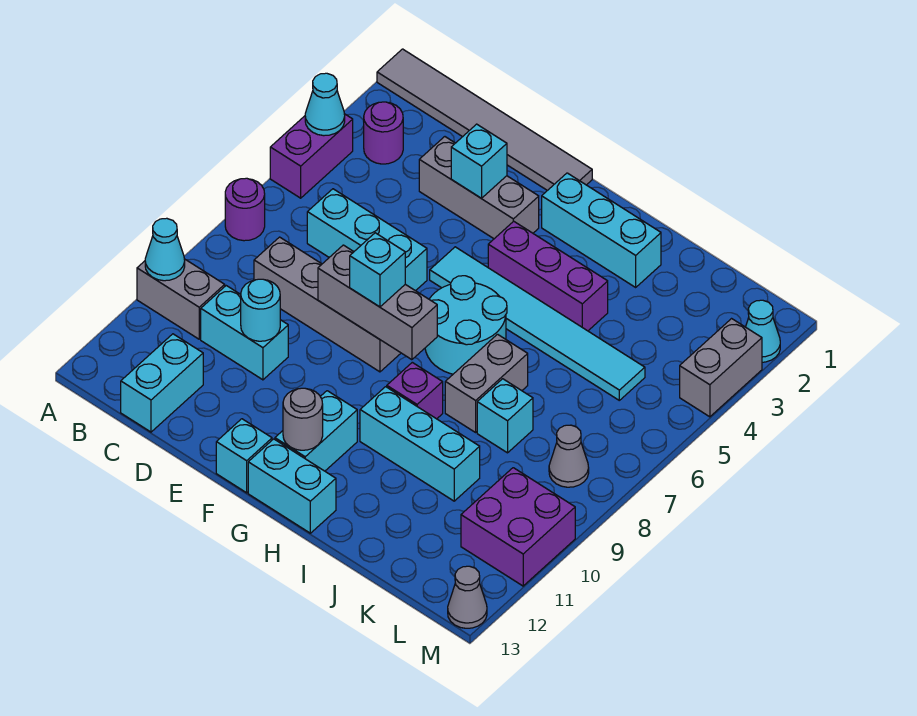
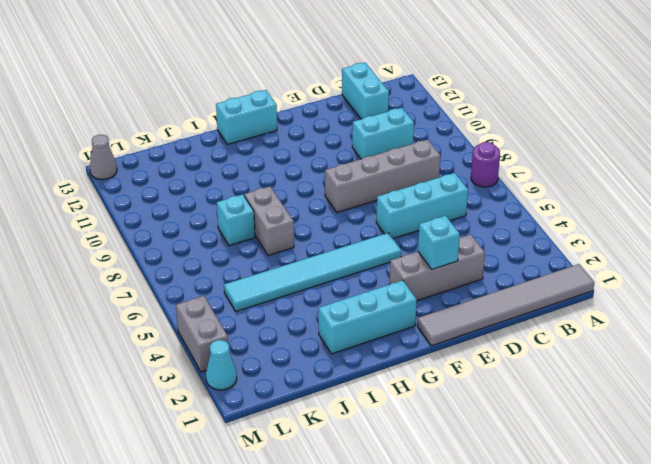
none -> purple 1x2 brick [270,114,353,198]
none -> grey 1x2 brick [137,259,225,339]
none -> purple 1x1 round brick [364,102,403,164]
none -> cyan 1x1 brick [216,419,272,493]

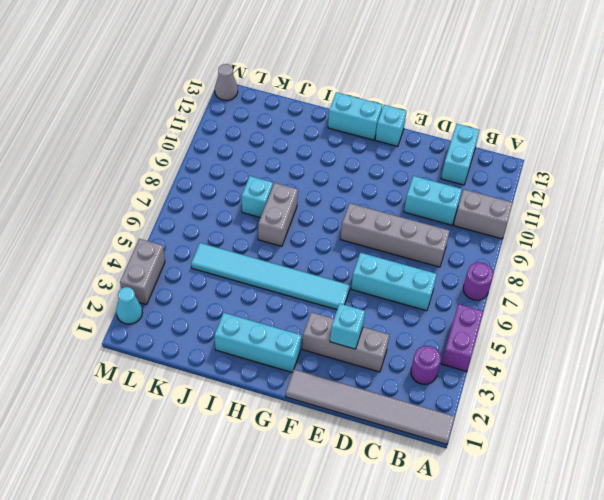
none -> purple 1x3 brick [488,221,608,331]
none -> cyan 2x2 round brick [425,276,507,374]
none -> cyan 1x2 brick [275,391,357,471]
none -> purple 1x1 brick [387,362,443,419]

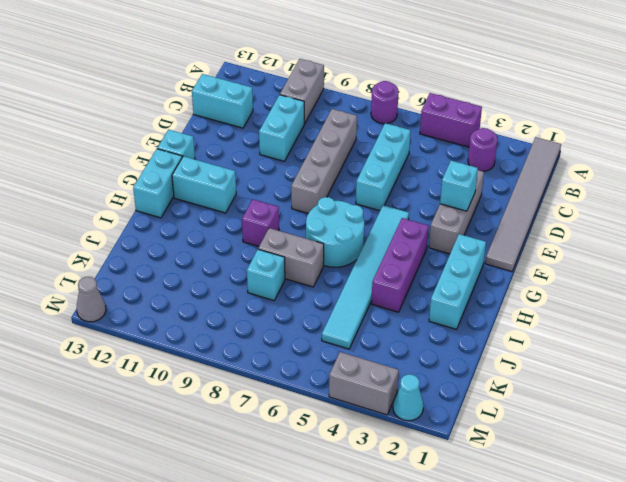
none -> cyan 1x3 brick [360,387,480,501]
none -> grey 1x1 cone [549,425,589,487]
none -> purple 2x2 brick [461,468,575,586]
none -> cyan 1x1 cone [305,73,345,136]

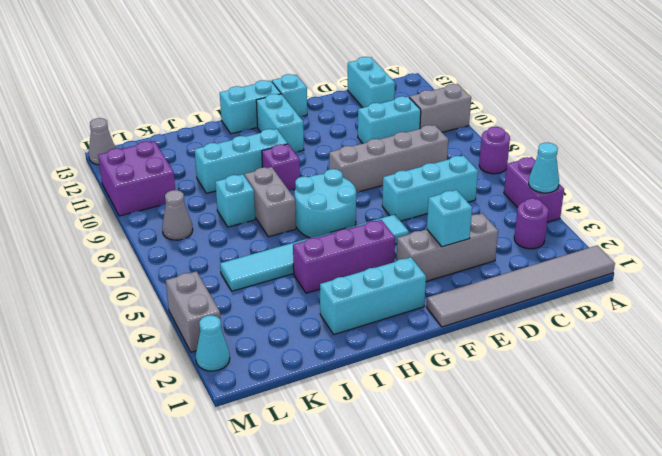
none -> cyan 1x1 cone [145,218,185,281]
none -> cyan 1x1 round brick [241,279,280,341]
none -> grey 1x3 brick [318,245,437,360]
none -> grey 1x1 round brick [283,388,323,450]

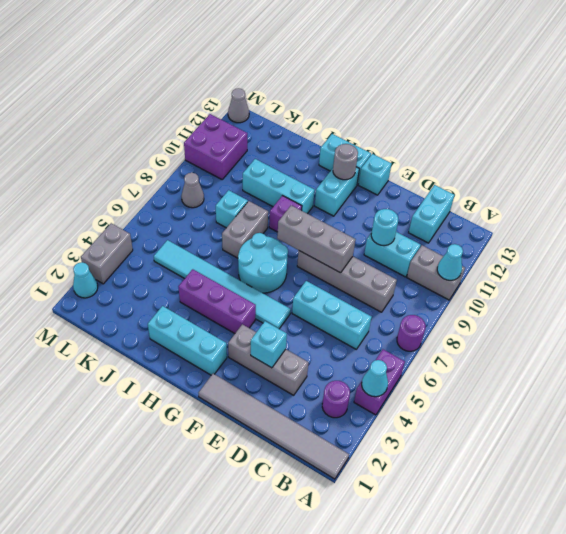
none -> cyan 1x1 brick [350,233,405,307]

